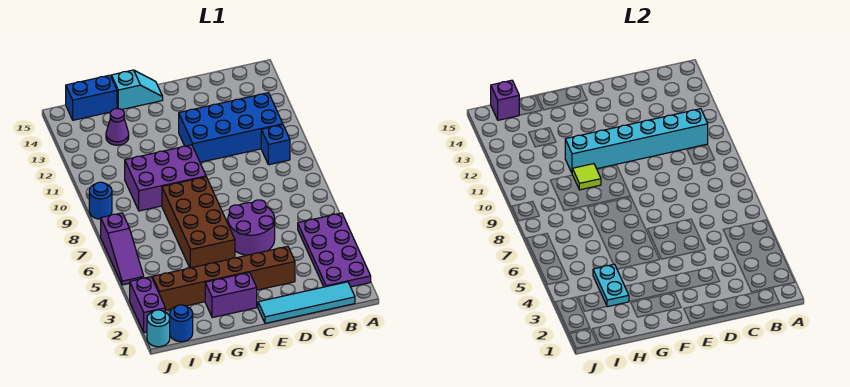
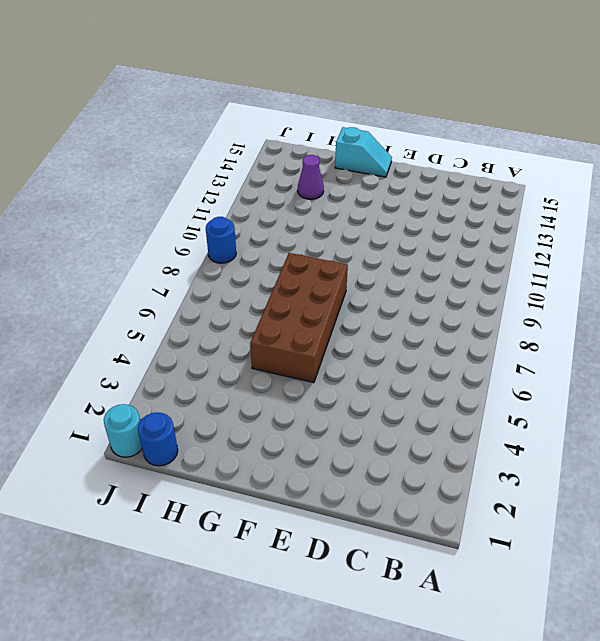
none -> purple 2x4 plate [298,213,371,287]
none -> cyan 1x4 tile [258,282,355,323]
none -> blue 1x1 brick [261,125,290,165]

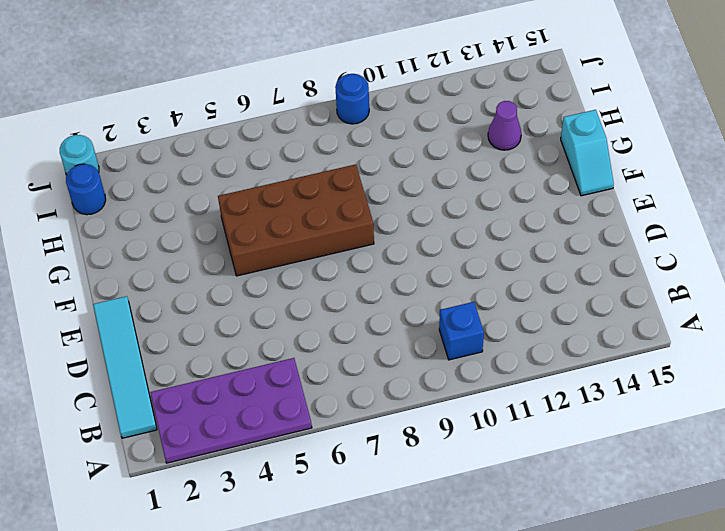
none -> blue 2x4 brick [179,93,283,162]
none -> brown 1x6 brick [152,246,295,310]
none -> purple 2x2 round brick [228,200,275,255]

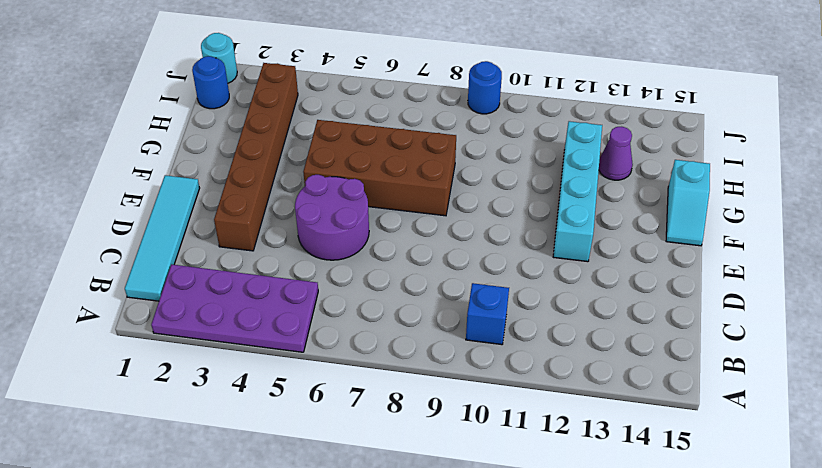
cyan 1x4 brick [553,121,602,262] -> blue 2x4 brick [179,93,283,162]
none -> purple 1x2 brick [205,272,257,318]
none -> purple 2x3 brick [125,145,206,211]
none -> blue 1x2 brick [66,75,117,120]

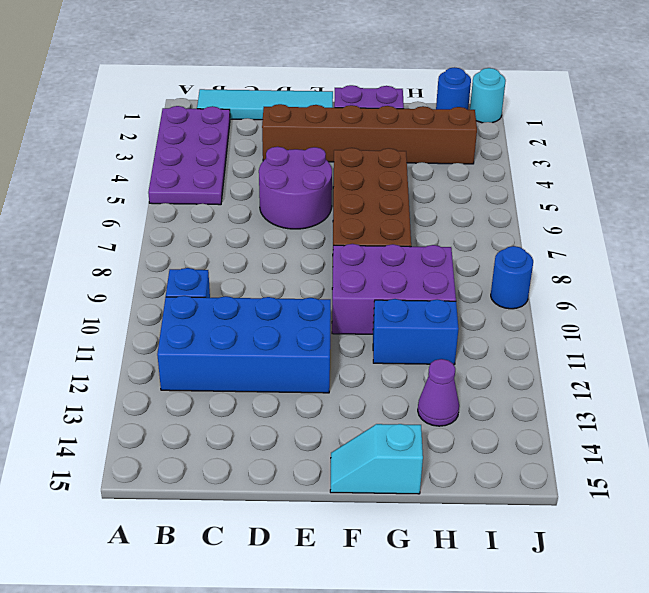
blue 1x2 brick [373,299,459,365] -> blue 1x2 brick moved to [66,75,117,120]
none -> purple 1x2 brick [130,277,165,333]
none -> purple 1x3 slope [101,213,144,285]
none -> cyan 1x6 brick [565,109,708,173]

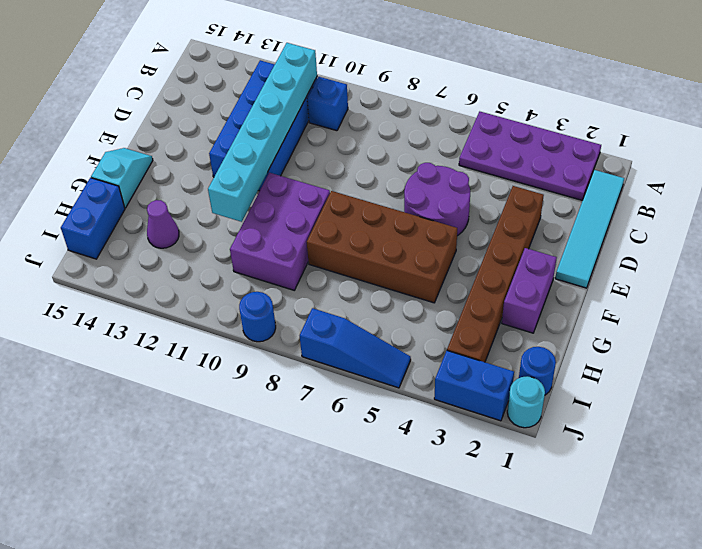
blue 1x2 brick [434,351,514,421] -> purple 1x2 brick [130,277,165,333]
blue 1x3 slope [300,308,411,388] -> purple 1x3 slope [101,213,144,285]
none -> lime 1x1 tile [572,164,601,190]
none -> cyan 1x2 plate [593,264,629,307]
none -> purple 1x1 brick [491,80,519,120]

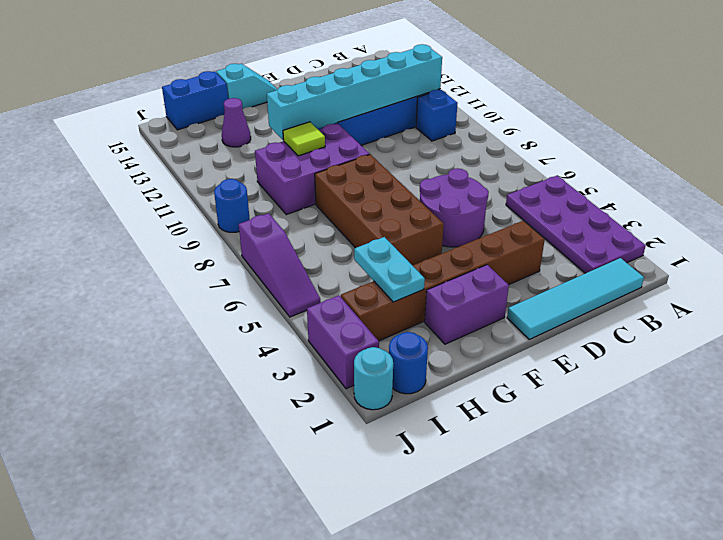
none -> purple 1x1 brick [491,80,519,120]

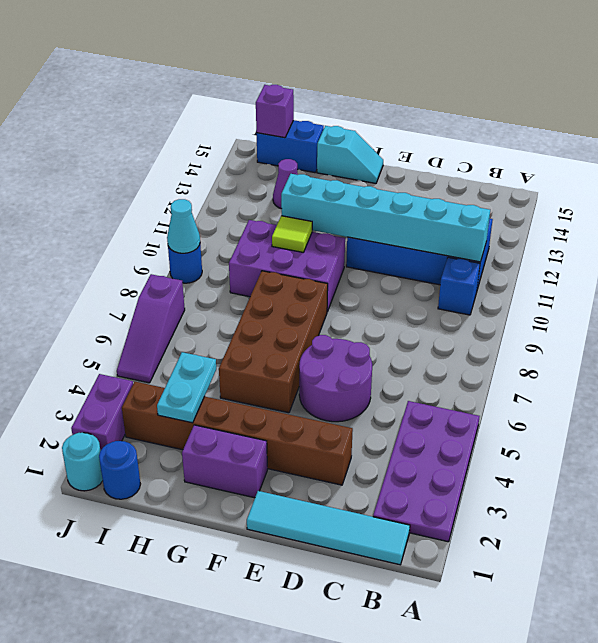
cyan 1x1 cone [167,199,200,253] -> none

